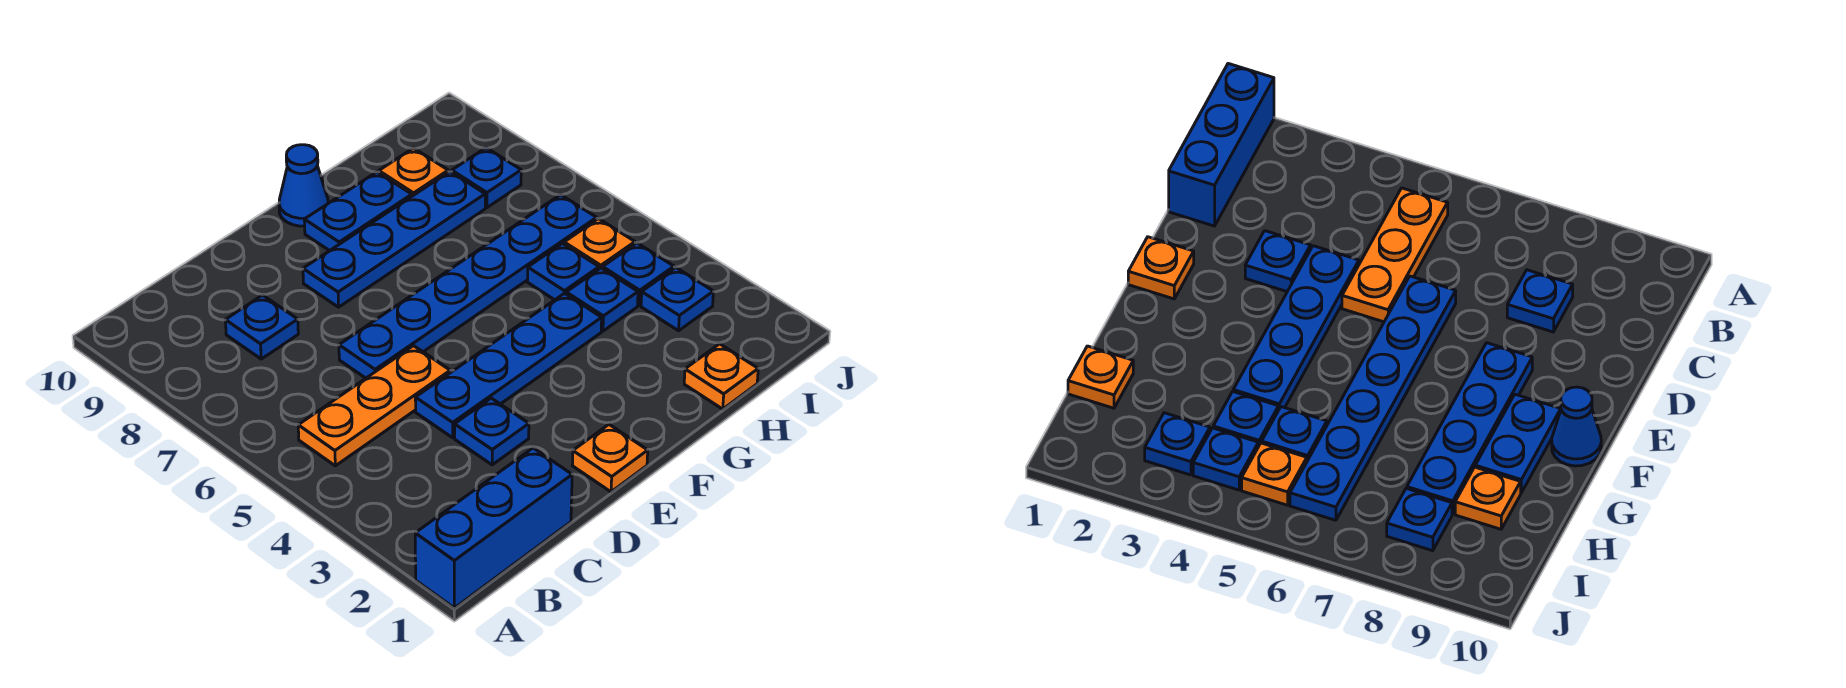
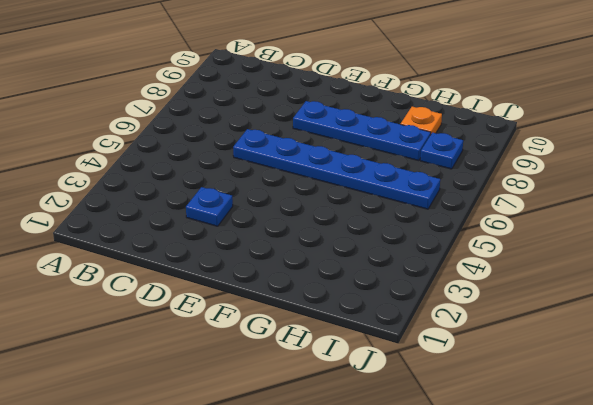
none -> blue 1x3 brick [415,448,572,608]
none -> orange 1x3 plate [298,346,450,466]
none -> blue 1x1 plate [225,295,298,359]

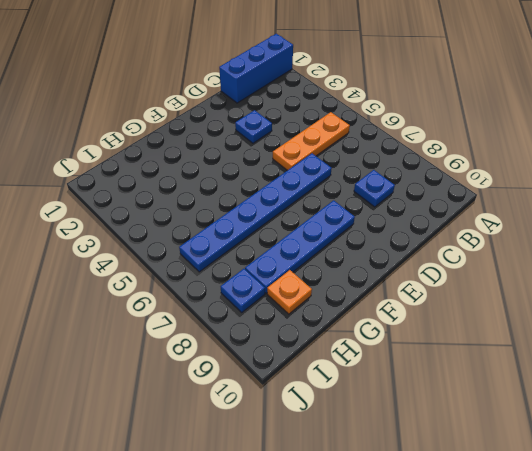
none -> blue 1x4 plate [415,293,602,438]
none -> orange 1x1 plate [572,425,648,492]
none -> blue 1x2 plate [304,172,412,251]

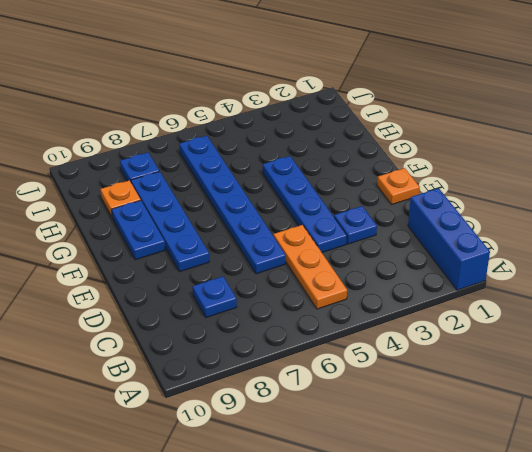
none -> blue 1x1 cone [279,145,328,226]
none -> orange 1x1 plate [684,344,758,409]
none -> blue 1x1 plate [566,268,638,331]

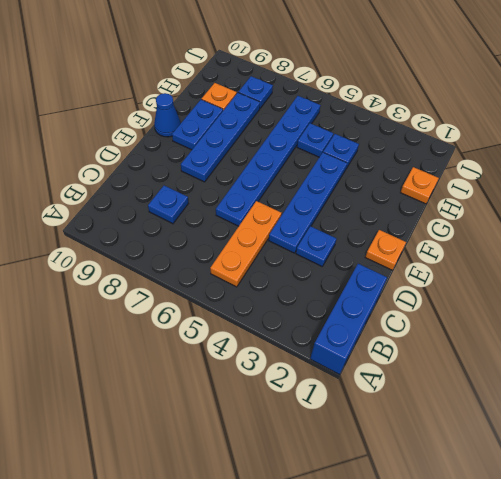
none -> blue 1x1 plate [641,268,713,331]
none -> blue 1x1 plate [603,243,674,305]
none -> orange 1x1 plate [564,219,635,269]

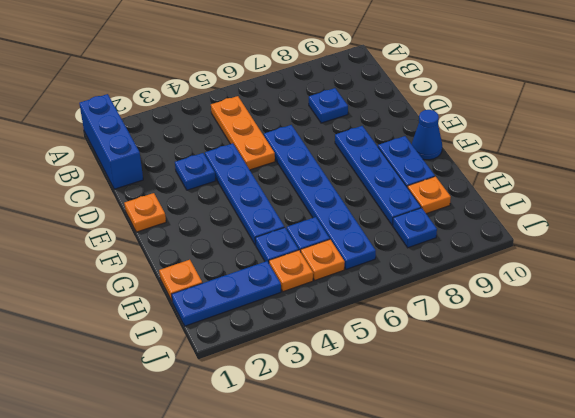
blue 1x3 plate [172,261,281,326] -> blue 1x1 plate [641,268,713,331]
orange 1x1 plate [269,250,313,292] -> blue 1x1 plate [603,243,674,305]

